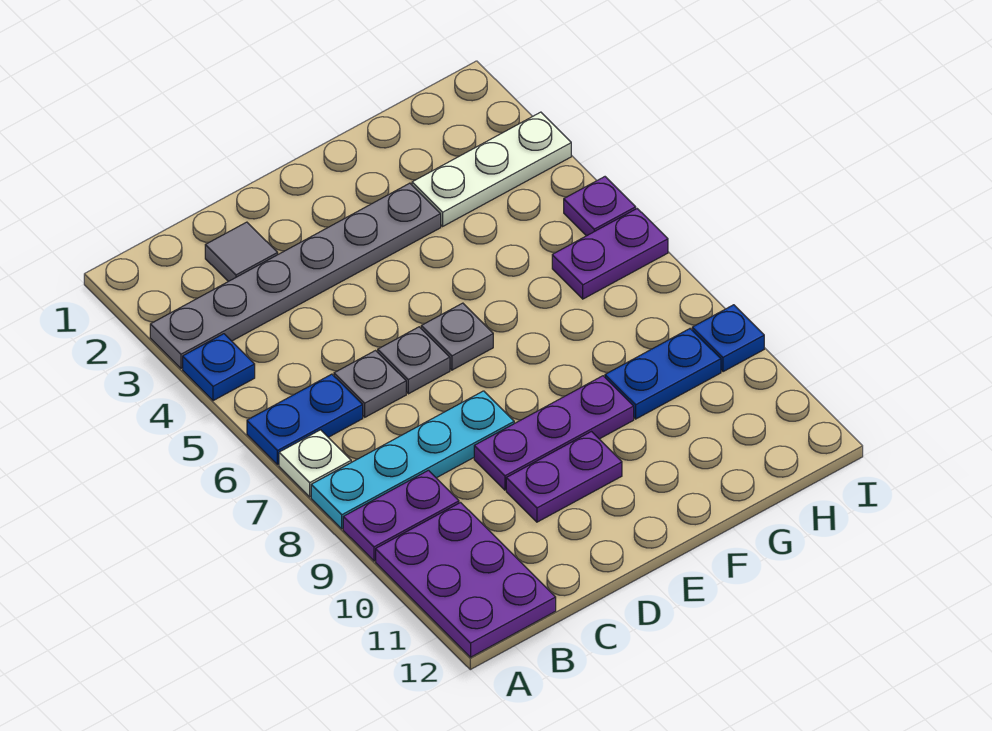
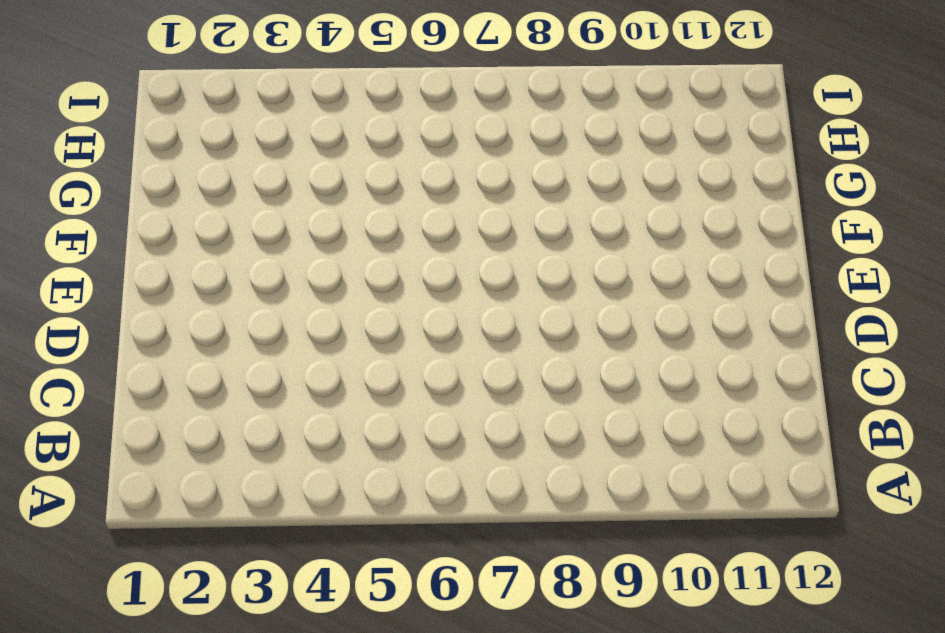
none -> grey 1x6 plate [150,183,441,368]
none -> blue 1x1 plate [183,334,255,401]
none -> blue 1x2 plate [247,374,363,465]

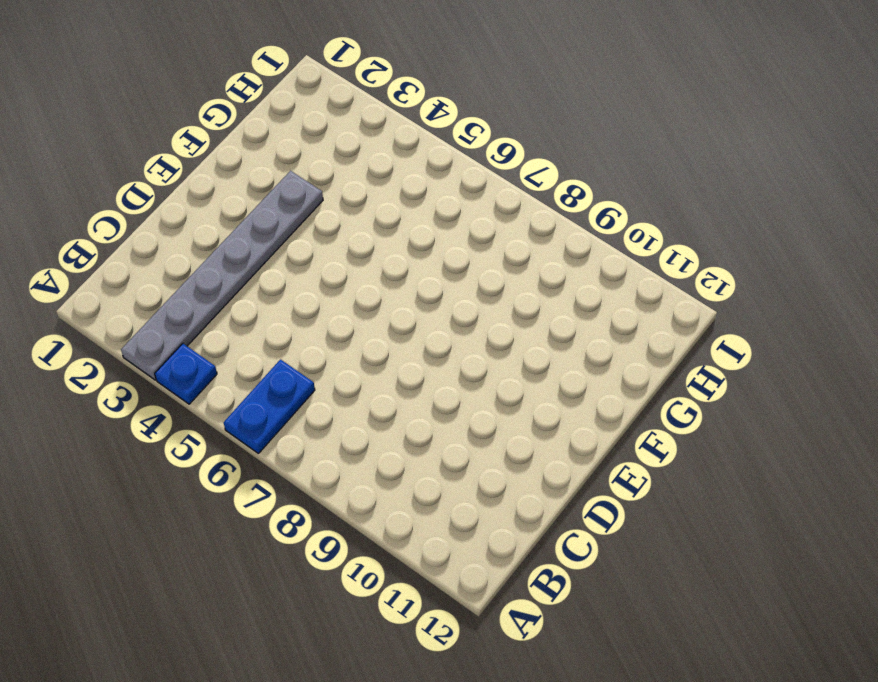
none -> white 1x1 plate [279,430,351,497]
none -> cyan 1x4 plate [311,391,514,529]
none -> purple 1x2 plate [343,470,459,561]

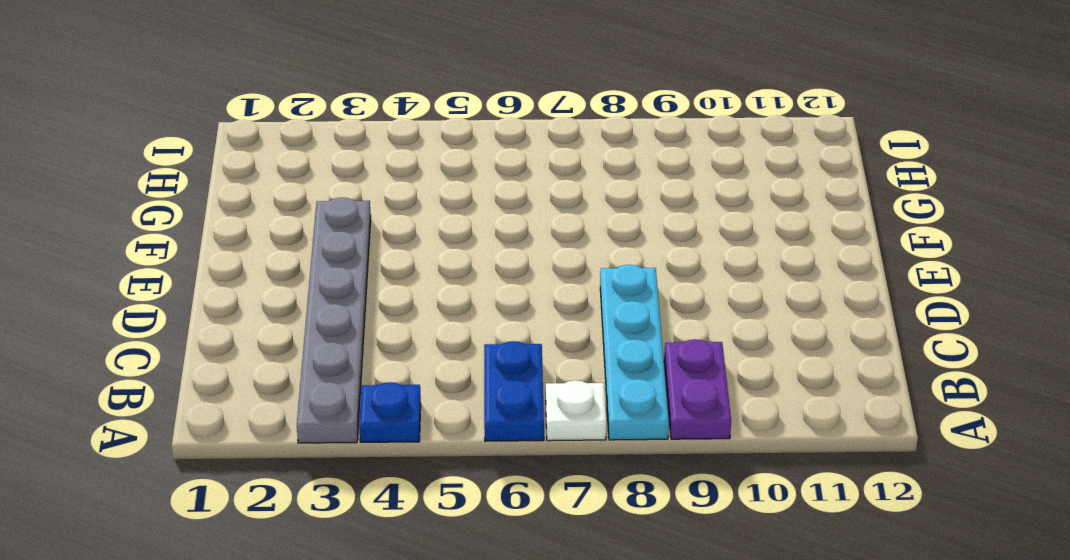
none -> purple 2x3 plate [376,503,556,657]
none -> grey 1x1 tile [205,222,278,282]
none -> grey 1x1 plate [334,351,406,417]

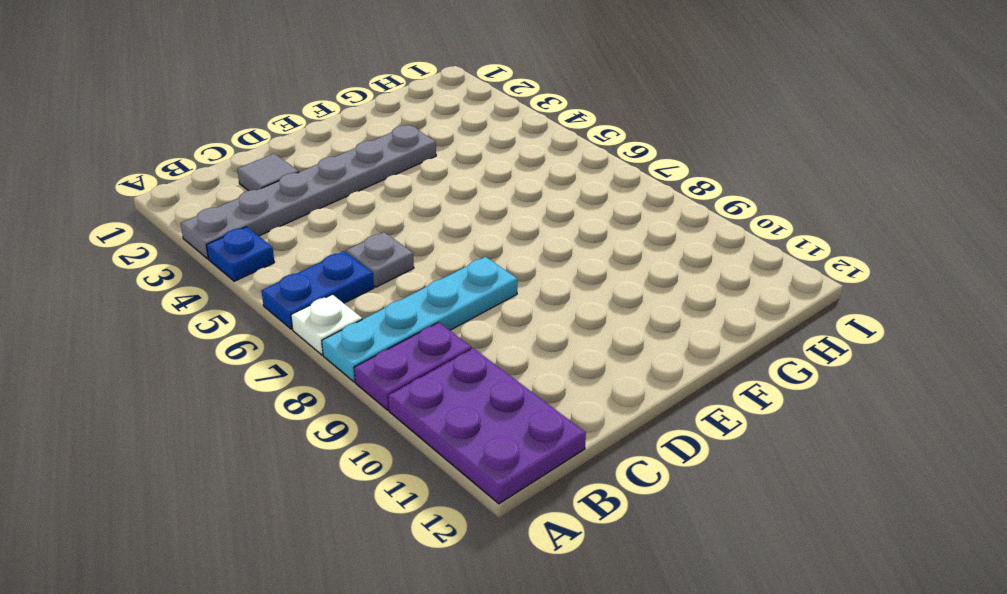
none -> grey 1x1 plate [378,327,450,394]
none -> purple 1x3 plate [474,376,634,490]
none -> purple 1x2 plate [506,432,622,522]

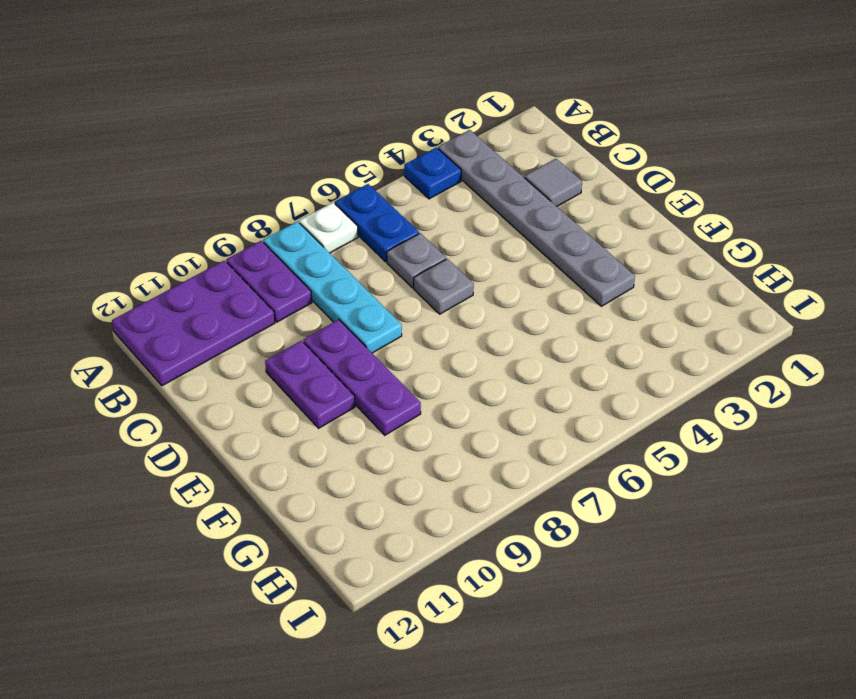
none -> grey 1x1 plate [421,303,493,370]
none -> white 1x3 plate [412,112,571,226]
none -> blue 1x2 plate [605,329,721,419]

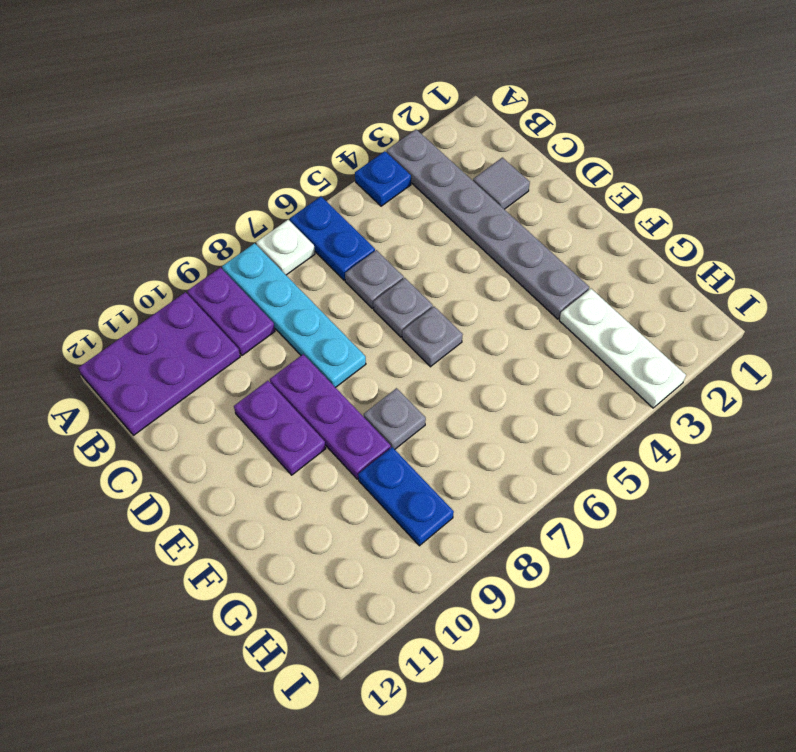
grey 1x1 plate [364,388,426,449] -> none
none -> purple 1x2 plate [552,209,668,299]
none -> purple 1x1 plate [564,177,636,236]
none -> blue 1x1 plate [692,305,764,372]

